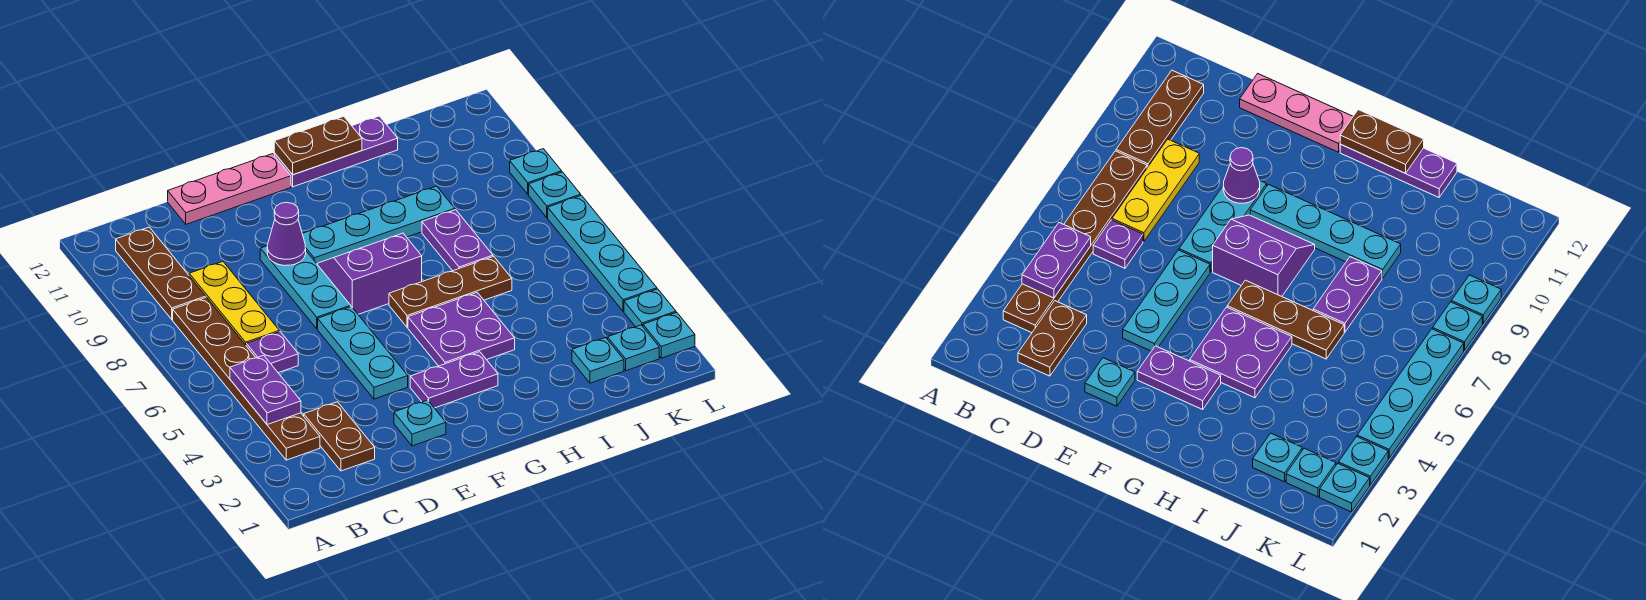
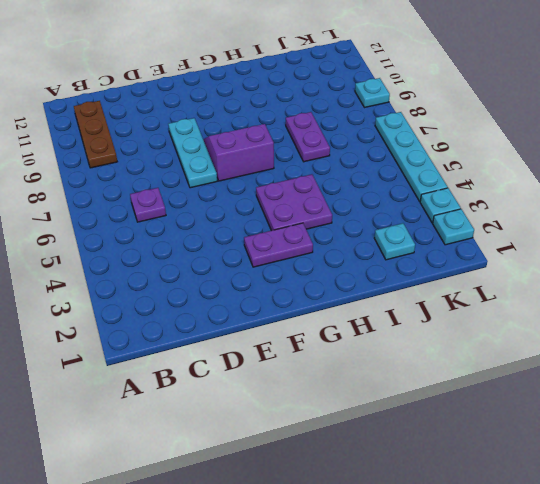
none -> brown 1x6 plate [173,297,320,460]
none -> brown 1x2 plate [304,402,375,471]
none -> yellow 1x3 plate [189,262,279,345]

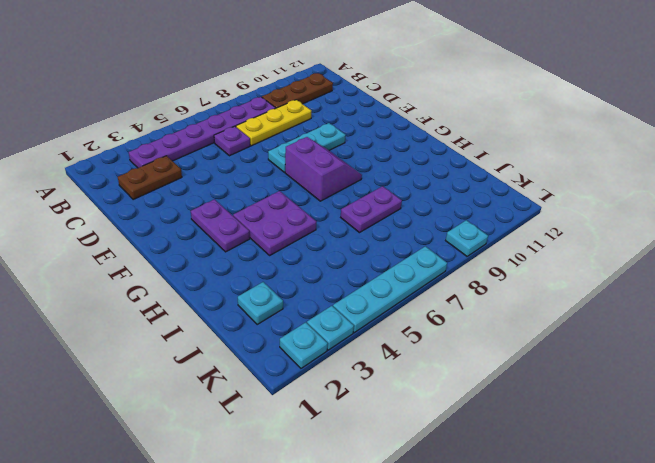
purple 1x6 plate [129,97,276,168] -> brown 1x6 plate [173,297,320,460]
none -> pink 1x3 plate [168,154,291,224]
none -> cyan 1x1 plate [394,400,446,446]
none -> cyan 1x3 plate [318,307,408,399]

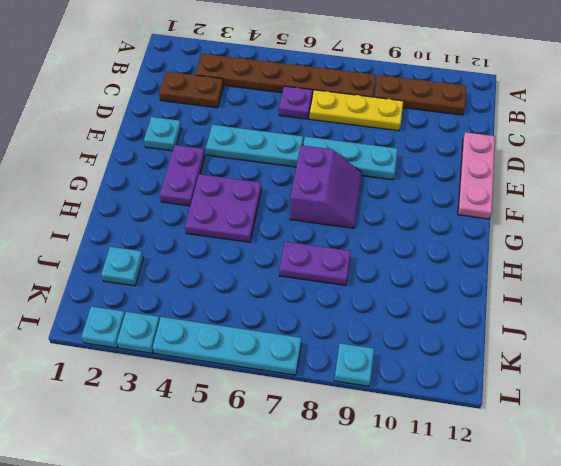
none -> cyan 1x4 plate [302,186,455,263]
none -> brown 1x3 plate [389,256,512,327]
none -> purple 1x3 plate [274,116,398,187]

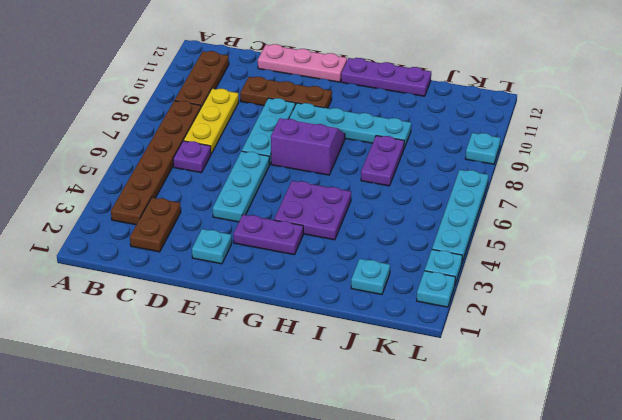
brown 1x3 plate [240,77,332,108] -> brown 1x3 plate moved to [389,256,512,327]
none -> cyan 1x1 plate [607,325,659,371]
none -> cyan 1x1 plate [529,172,581,218]
none -> purple 1x2 plate [230,355,301,425]

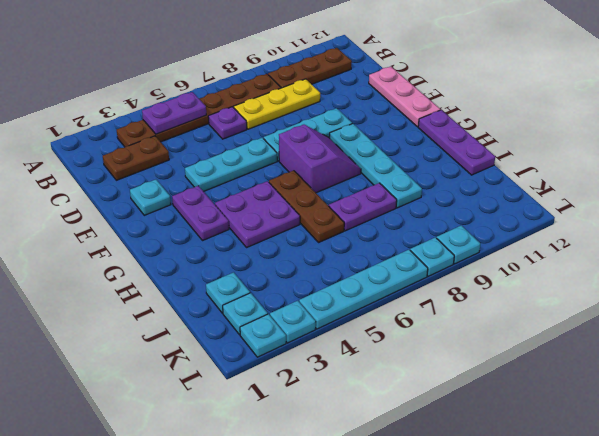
none -> purple 1x1 cone [267,202,306,266]
none -> brown 1x2 plate [274,116,362,175]

